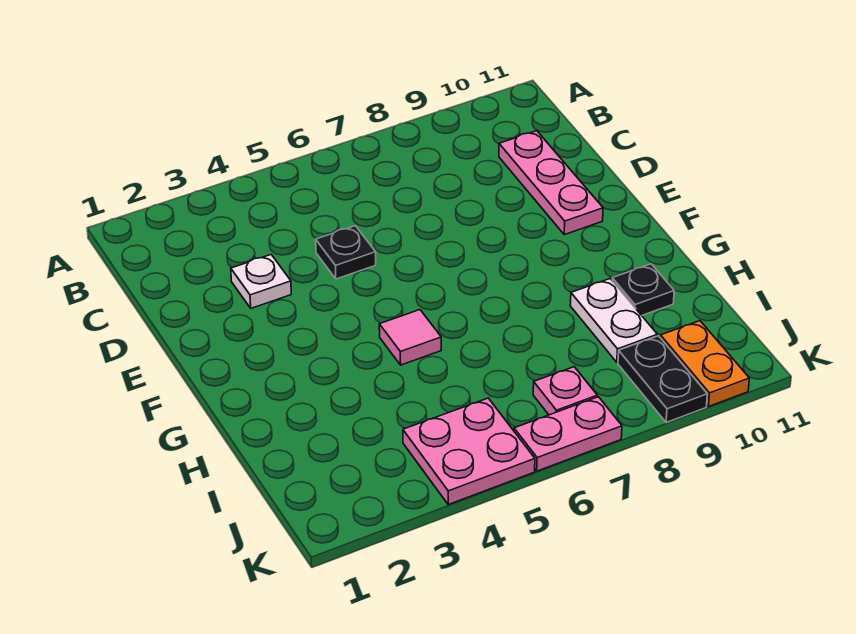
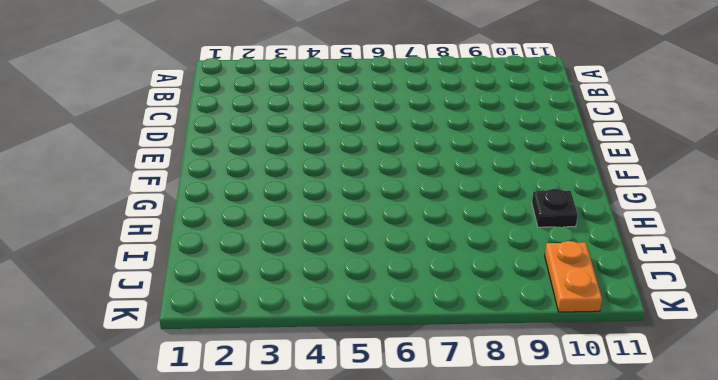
none -> pink 1x3 plate [499,131,603,235]
none -> white 1x1 plate [231,255,291,308]

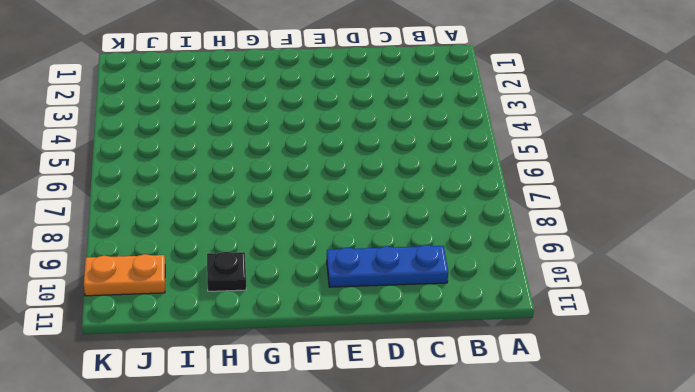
blue 1x3 plate [327,245,448,287] -> pink 1x3 plate [499,131,603,235]
none -> white 1x1 plate [231,255,291,308]
none -> black 1x1 plate [316,226,376,279]

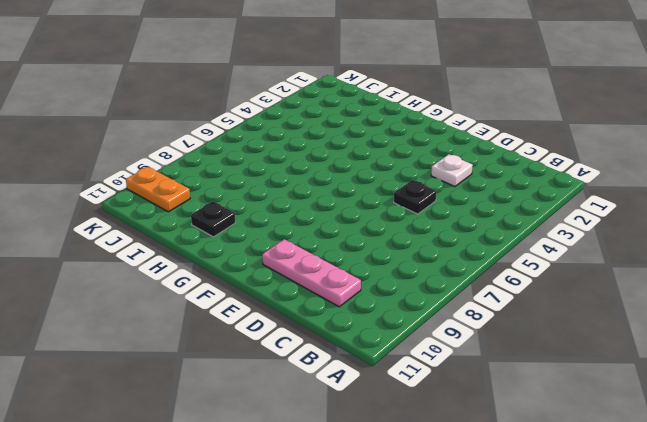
none -> pink 1x1 tile [379,310,441,365]
none -> white 1x2 plate [570,279,657,362]

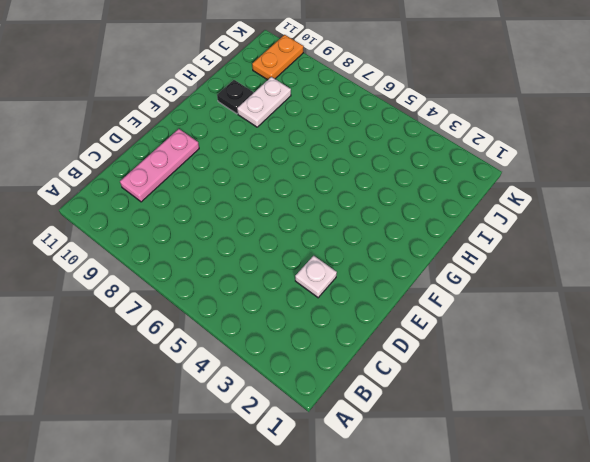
none -> black 1x1 plate [316,226,376,279]
none -> pink 1x1 tile [379,310,441,365]

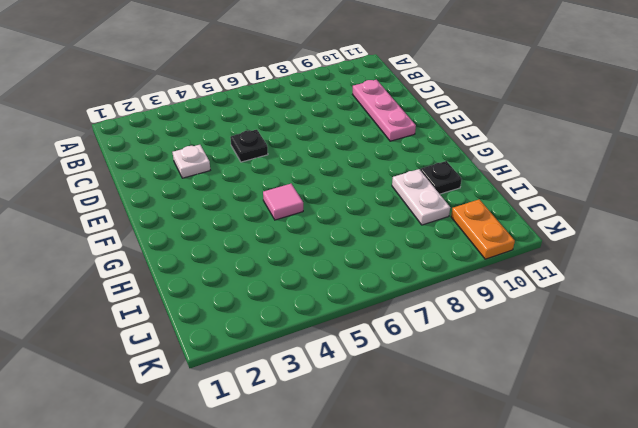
none -> pink 2x2 plate [403,398,535,505]
none -> pink 1x1 plate [533,367,597,415]

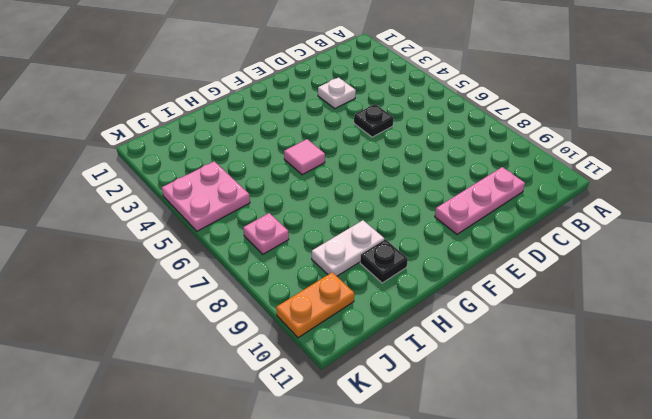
none -> black 1x2 plate [618,336,707,423]
none -> pink 1x2 plate [514,397,622,471]

